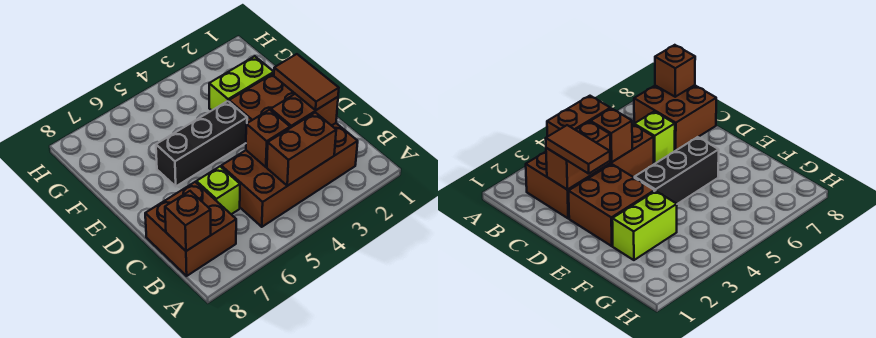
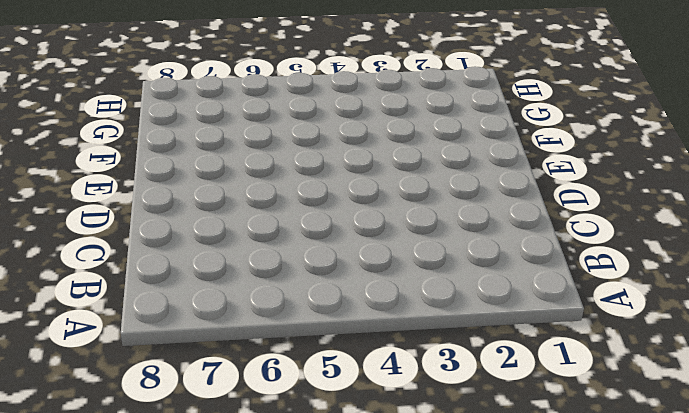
none -> brown 2x4 brick [221,123,358,227]
none -> brown 2x2 brick [145,182,236,276]

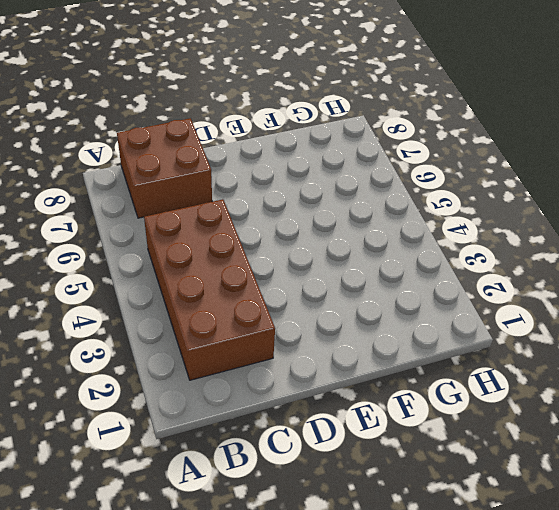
none -> lime 1x1 brick [196,166,240,214]
none -> brown 2x2 brick [229,73,295,123]

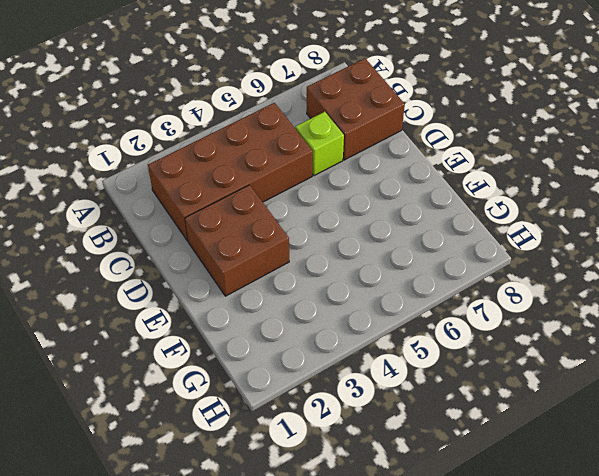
none -> black 1x3 brick [156,101,247,186]
none -> lime 1x2 brick [209,56,274,110]

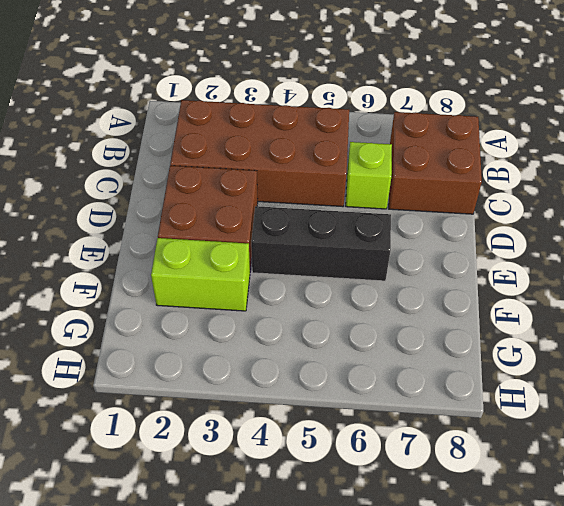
none -> brown 1x2 brick [267,113,336,186]
none -> brown 1x1 brick [165,191,211,251]

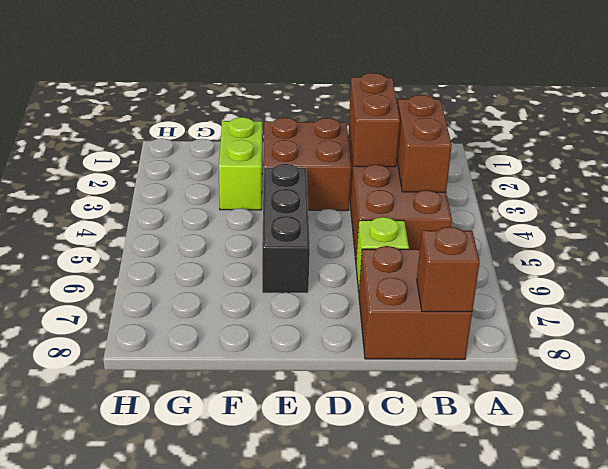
none -> brown 1x1 brick [246,110,290,167]
none -> brown 1x2 tile [274,54,339,110]

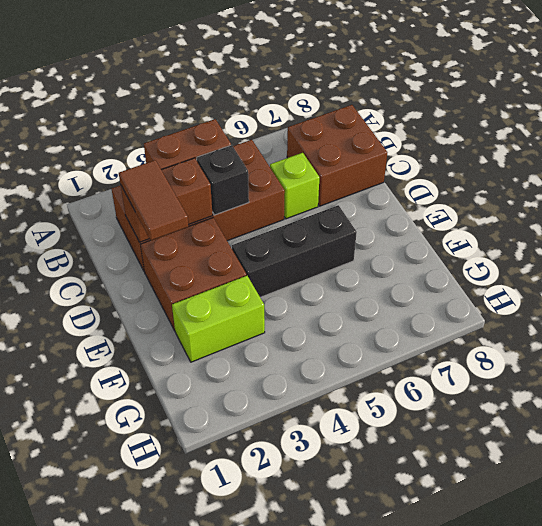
black 1x1 brick [197,145,249,215] -> brown 1x1 brick [246,110,290,167]
none -> brown 1x1 brick [165,191,211,251]

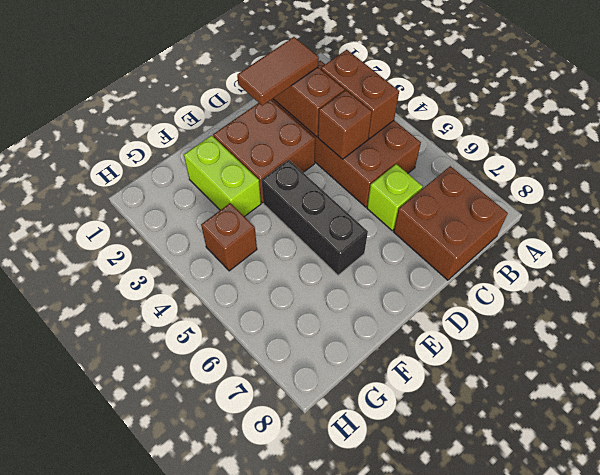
brown 1x1 brick [201,203,257,271] -> brown 1x1 brick moved to [165,191,211,251]

